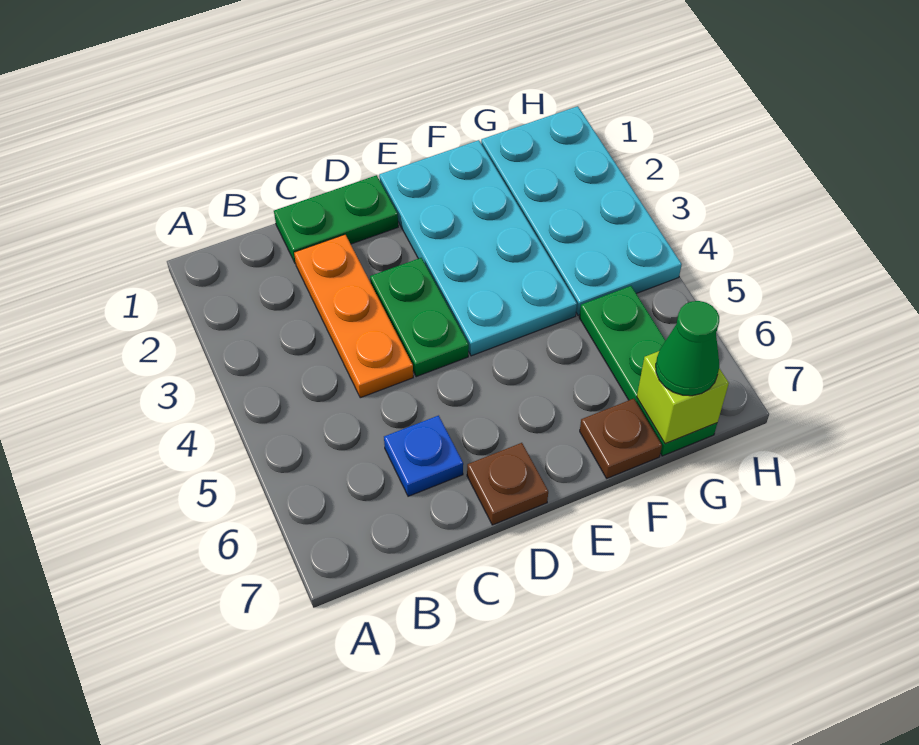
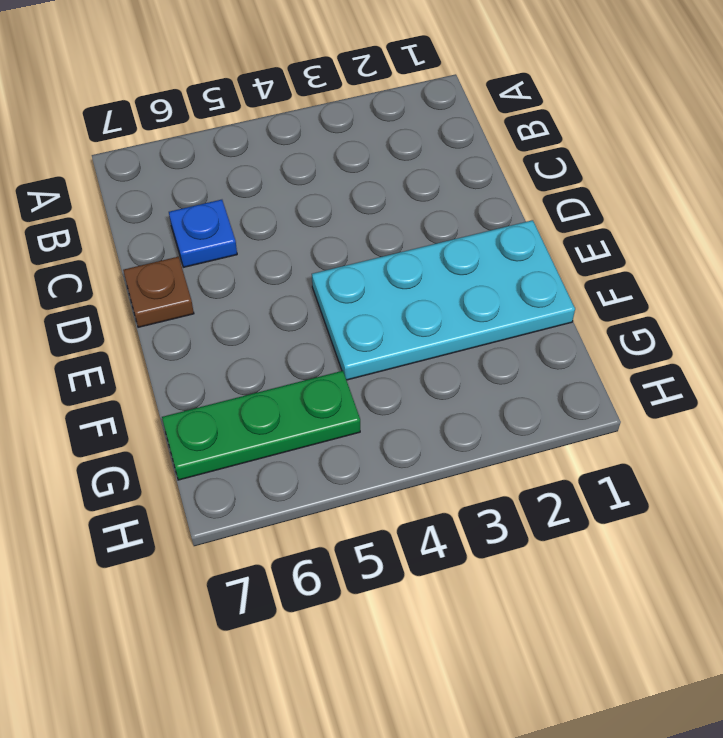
none -> green 1x2 plate [274,175,398,264]
none -> orange 1x3 plate [294,235,413,398]

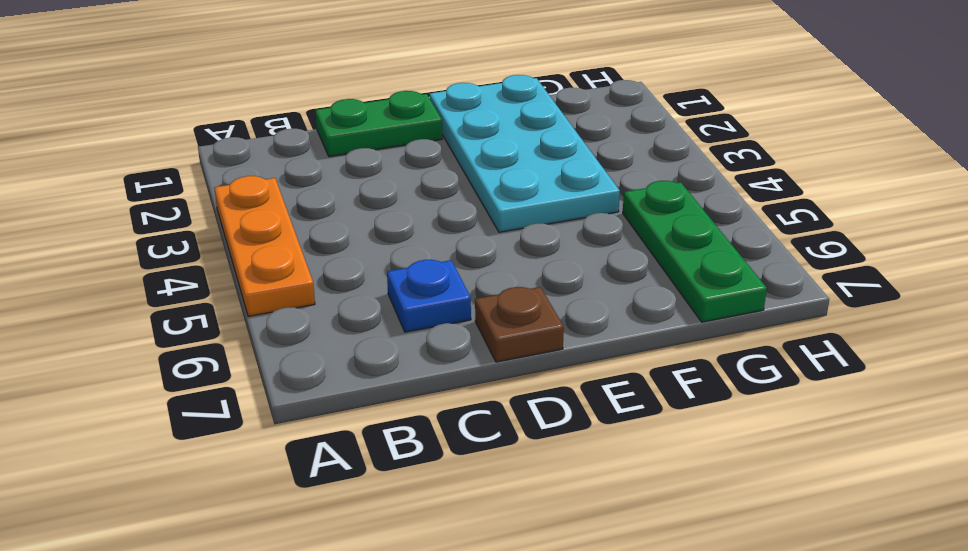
orange 1x3 plate [214,176,315,316] -> orange 1x3 plate moved to [294,235,413,398]
none -> green 1x2 plate [370,258,469,377]
none -> brown 1x1 plate [580,399,662,478]

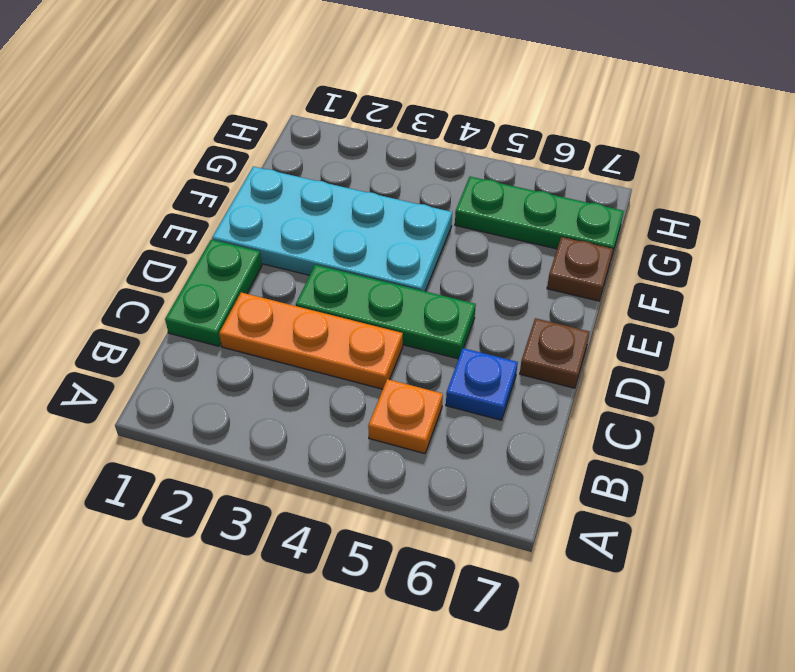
orange 1x1 plate [368,379,443,454] -> none
green 1x3 plate [296,265,476,359] -> green 1x2 plate [370,258,469,377]
none -> cyan 2x4 plate [481,106,682,315]
none -> lime 1x1 brick [637,351,729,444]

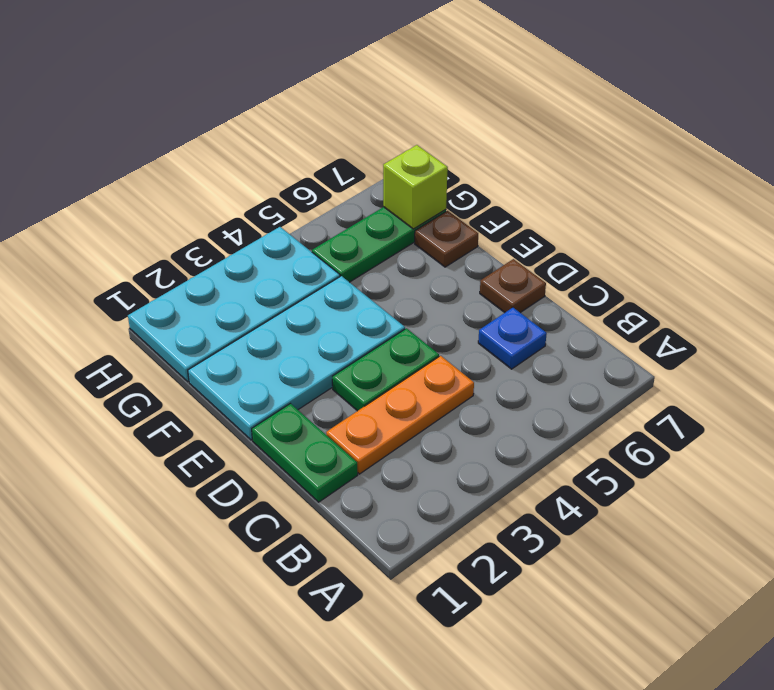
none -> green 1x1 cone [656,301,719,396]

